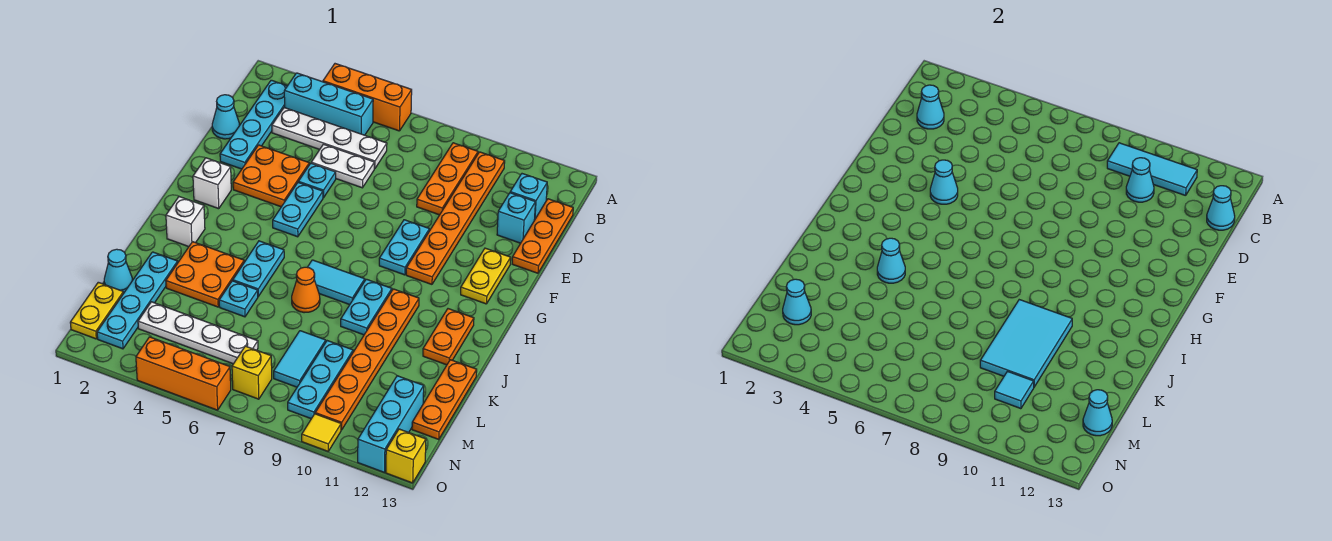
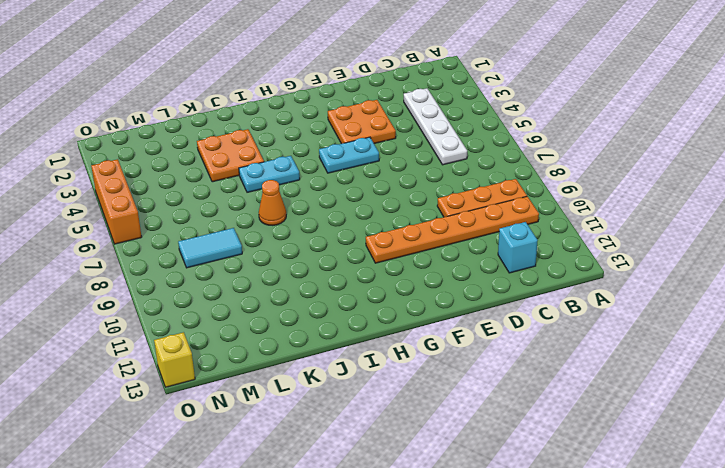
none -> orange 1x3 brick [323,64,412,131]
none -> cyan 1x4 plate [220,80,287,169]
none -> cyan 1x3 brick [284,73,373,135]
none -> orange 1x3 plate [512,199,573,273]

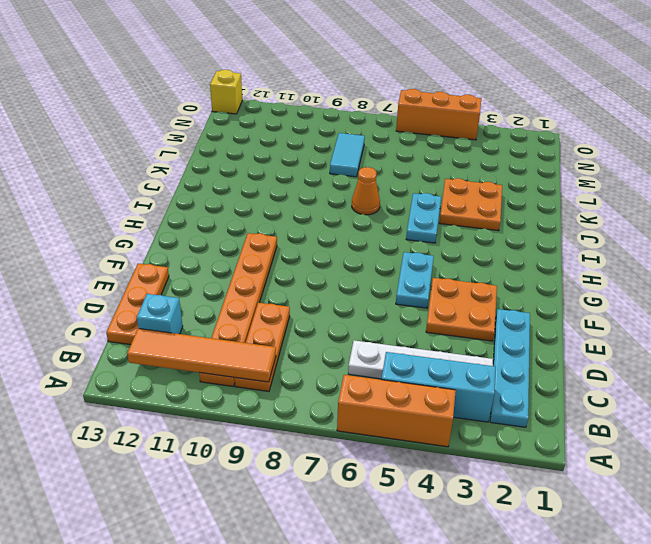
orange 1x4 tile [127,328,276,382] -> cyan 1x3 tile [1107,143,1197,196]
none -> cyan 1x1 cone [212,95,239,139]
none -> white 1x2 plate [311,144,374,188]
none -> cyan 1x1 brick [497,193,535,243]
none -> cyan 1x1 plate [298,163,336,198]

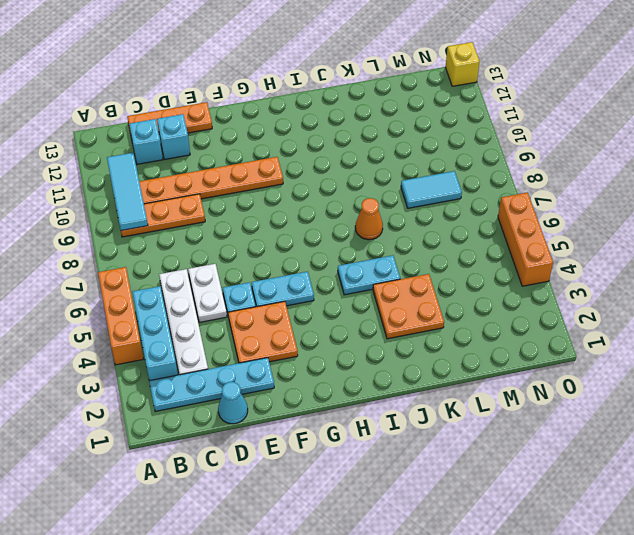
none -> cyan 1x2 plate [379,220,429,275]
none -> yellow 1x2 plate [461,248,511,304]
none -> white 1x1 brick [193,158,231,209]
none -> white 1x1 brick [166,197,205,247]

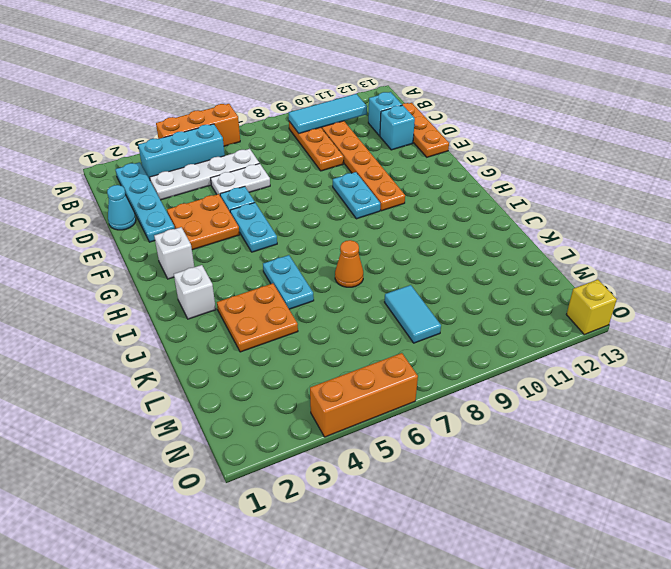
none -> yellow 1x2 plate [461,248,511,304]
none -> cyan 1x2 tile [307,260,365,305]
none -> cyan 1x2 plate [341,279,392,335]
none -> orange 1x6 plate [315,289,419,430]

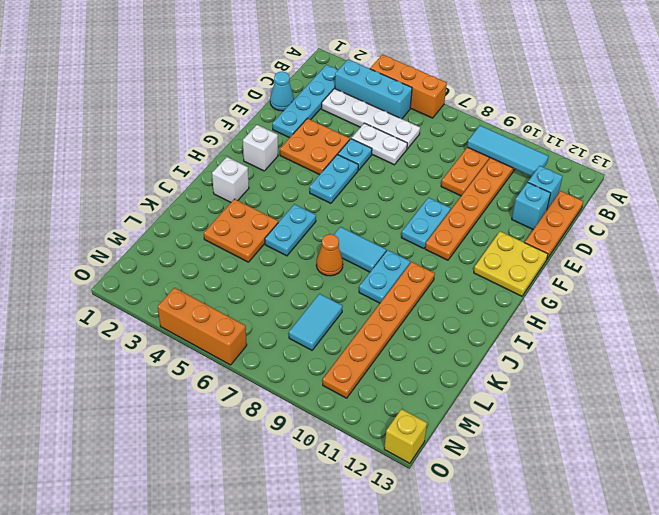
yellow 2x2 plate [474,231,548,296] -> yellow 1x2 plate [461,248,511,304]
none -> orange 1x2 plate [423,309,474,365]
none -> cyan 1x4 plate [97,252,178,349]
none -> cyan 1x1 plate [219,281,258,317]
none -> orange 1x3 plate [412,360,477,439]

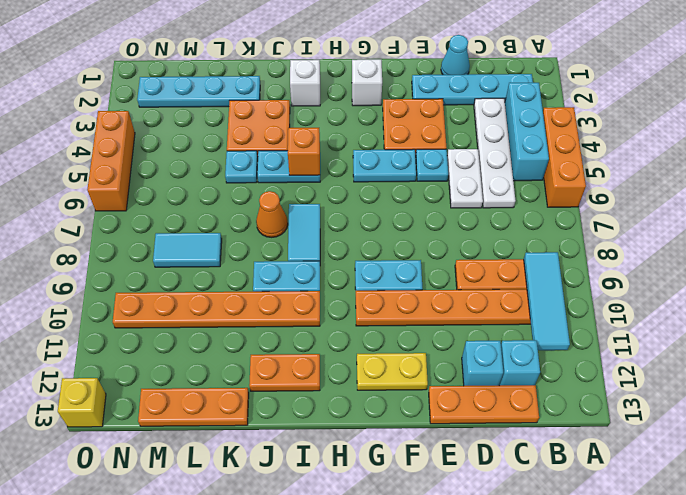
orange 1x1 brick [288,128,320,175] -> none
none -> cyan 1x1 cone [104,249,132,293]
none -> cyan 1x3 plate [288,341,353,419]
none -> yellow 1x2 plate [70,282,124,339]
none -> white 1x4 plate [138,302,258,364]

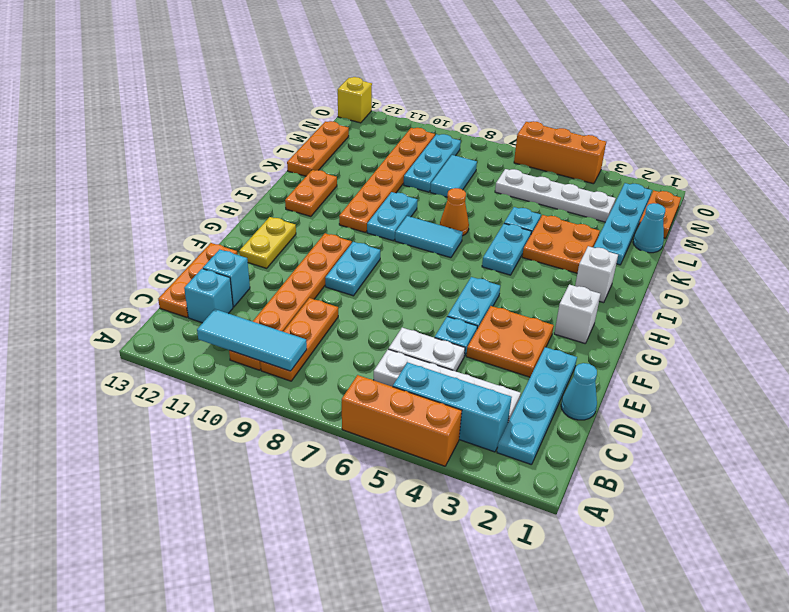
orange 1x2 plate [638,190,681,239] -> yellow 1x2 plate [70,282,124,339]
none -> cyan 1x3 brick [358,376,424,472]
none -> yellow 1x1 brick [232,346,272,399]
none -> yellow 1x1 tile [302,414,341,451]
none -> cyan 1x1 cone [917,85,944,129]

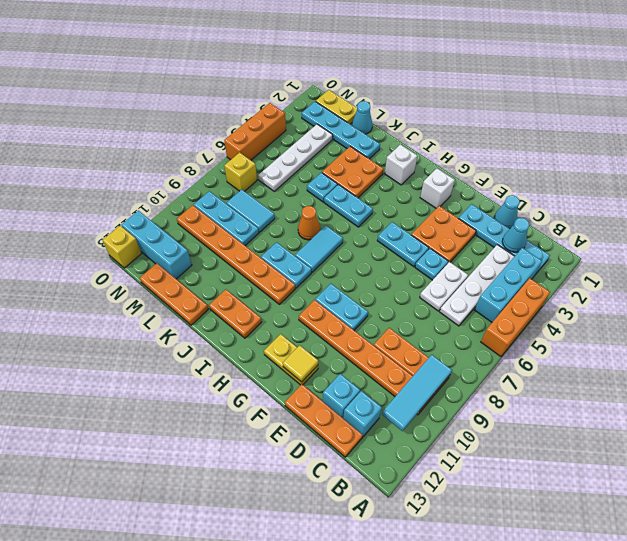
yellow 1x1 tile [283,345,318,382] -> yellow 1x1 tile moved to [302,414,341,451]
none -> cyan 1x1 cone [1126,158,1154,202]
none -> cyan 1x1 cone [1207,186,1235,230]
none -> cyan 1x1 cone [930,160,958,204]
none -> cyan 1x1 cone [877,238,905,283]

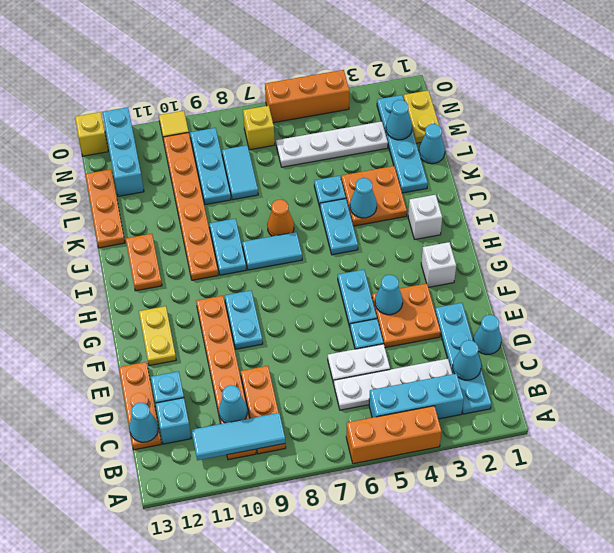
none -> cyan 2x3 tile [980,300,1072,387]
none -> cyan 1x1 tile [995,371,1034,409]
none -> cyan 1x1 cone [1083,390,1112,436]

